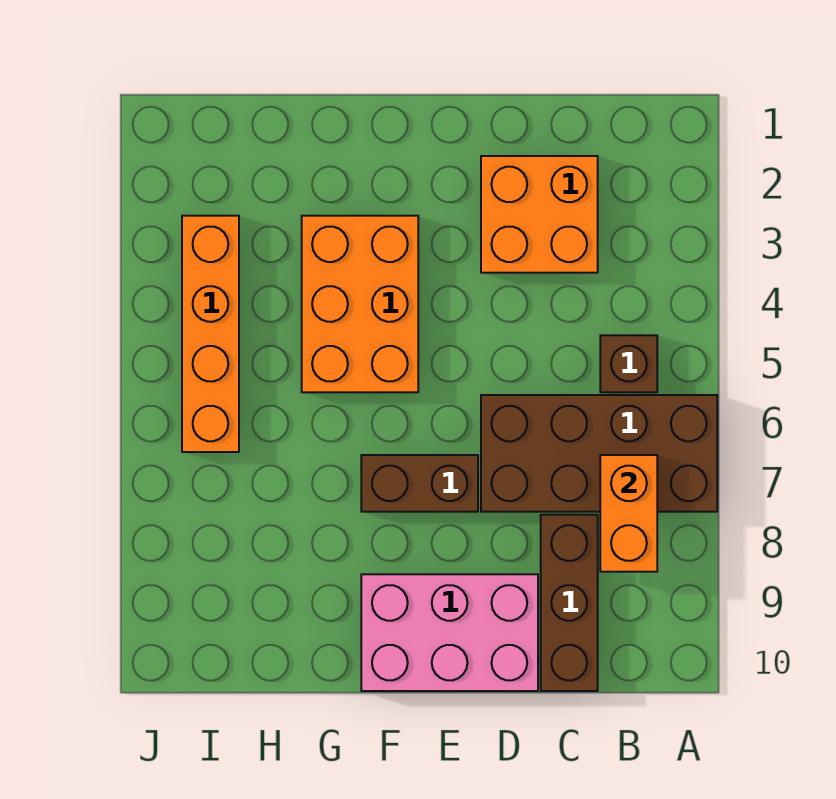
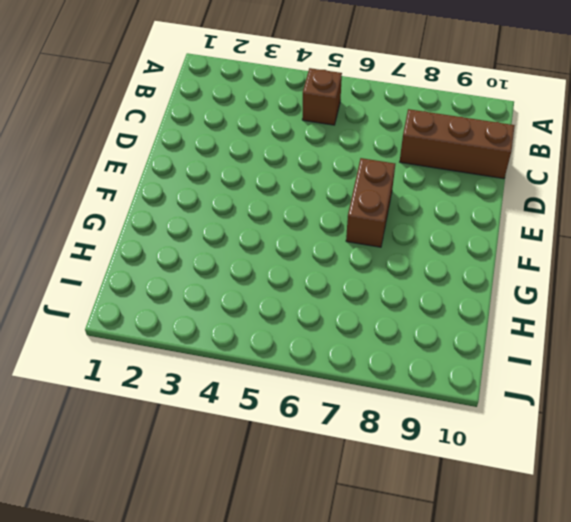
none -> brown 2x4 brick [481,395,717,512]
none -> orange 2x2 brick [481,156,598,273]

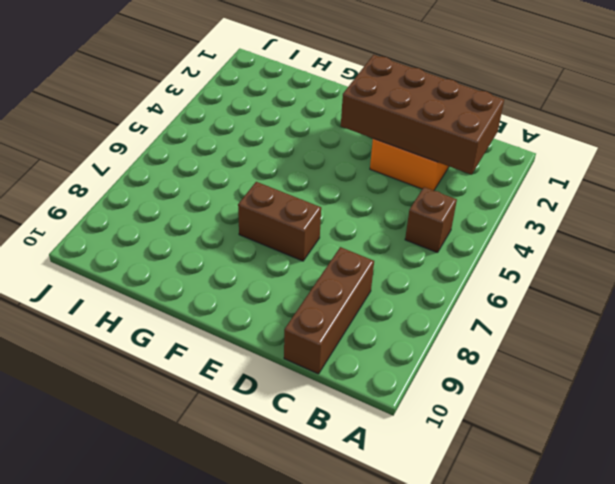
brown 2x4 brick [341,55,504,175] -> brown 2x4 brick moved to [481,395,717,512]
none -> pink 2x3 brick [361,574,538,691]
none -> orange 2x3 brick [302,216,418,392]

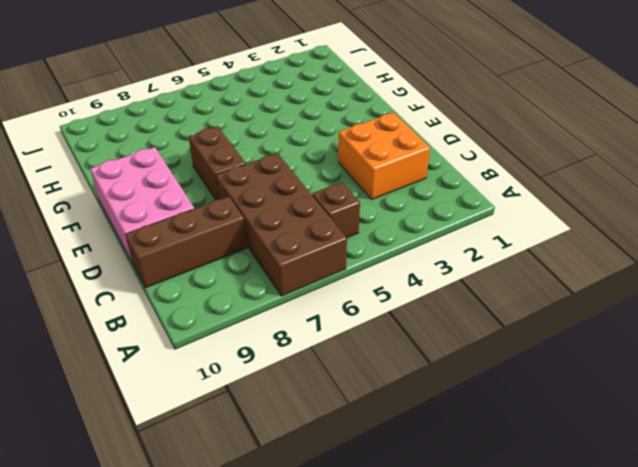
none -> orange 2x3 brick [302,216,418,392]
none -> orange 1x4 brick [182,216,239,452]

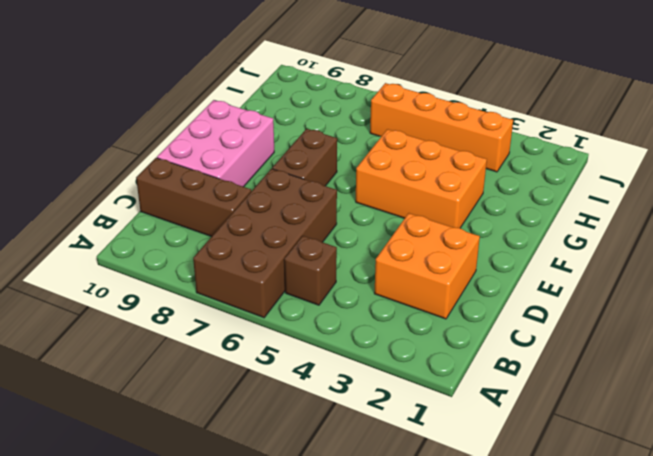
none -> orange 1x2 brick [600,455,657,572]

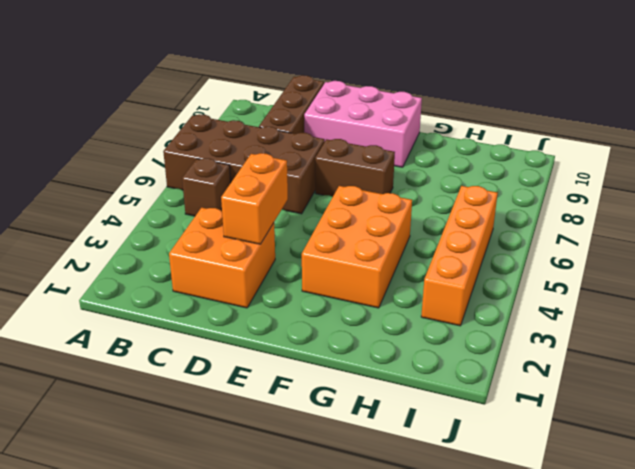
orange 1x2 brick [221,153,288,244] -> orange 1x2 brick moved to [600,455,657,572]

